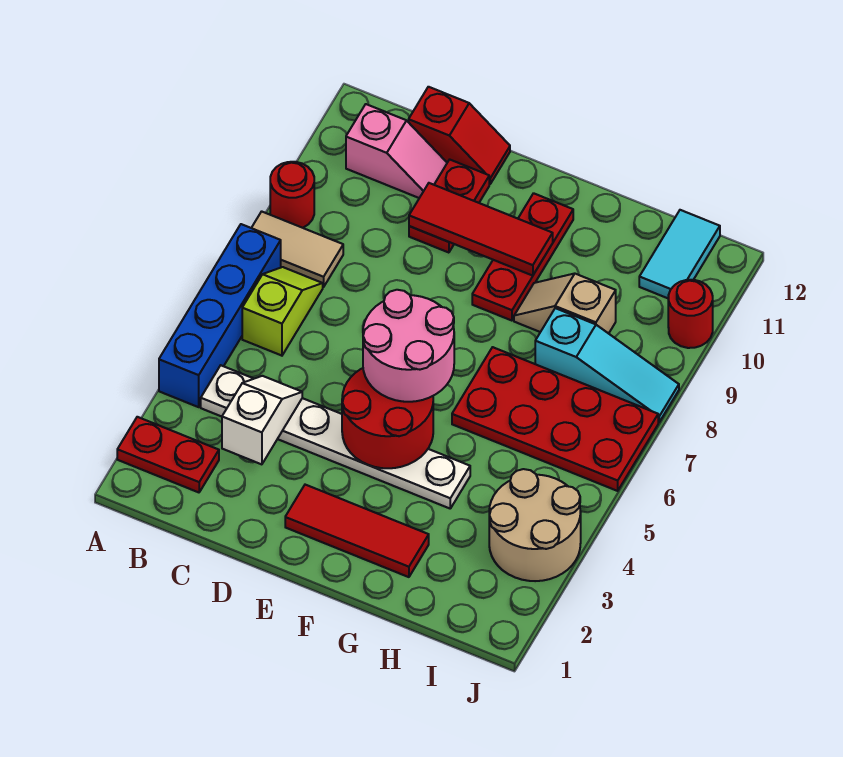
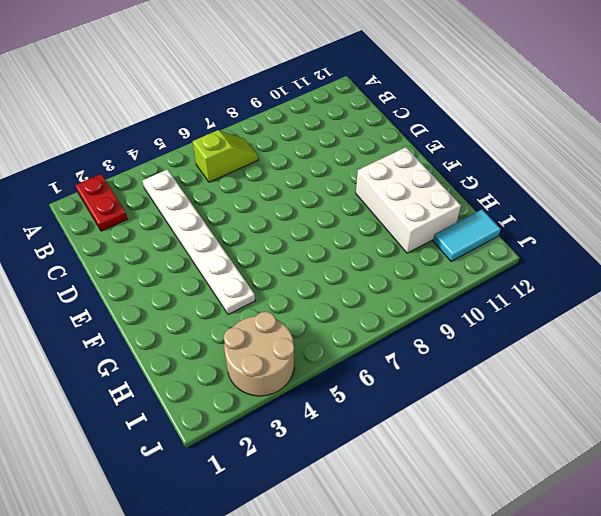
white 2x3 brick [356,147,461,253] -> red 1x3 plate [472,193,573,321]
none -> blue 1x4 brick [159,224,281,407]
none -> tan 1x2 tile [252,211,343,287]
none -> red 1x1 round brick [270,162,314,228]

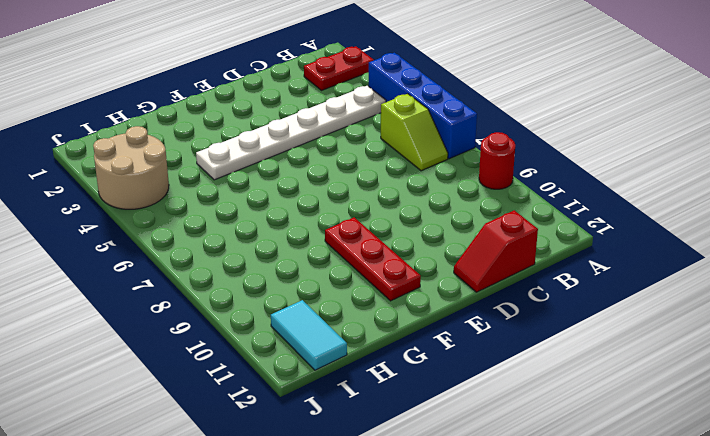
none -> tan 1x2 tile [252,211,343,287]
none -> pink 1x2 slope [346,104,447,198]
none -> red 1x2 plate [409,160,489,253]

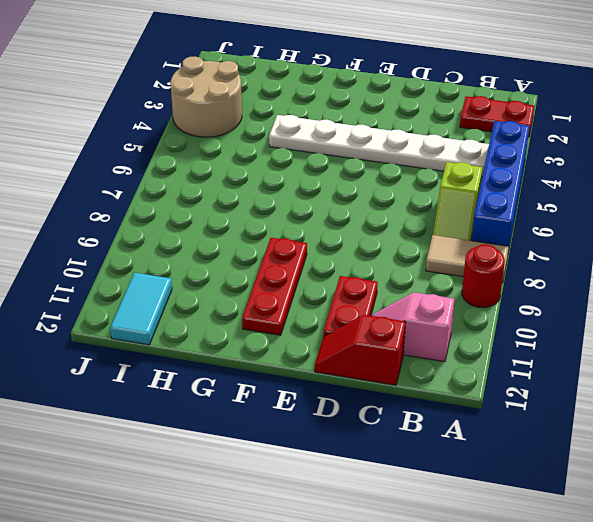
none -> red 1x3 tile [285,485,429,577]
none -> red 2x4 plate [452,347,658,491]
none -> tan 1x2 slope [514,274,616,334]

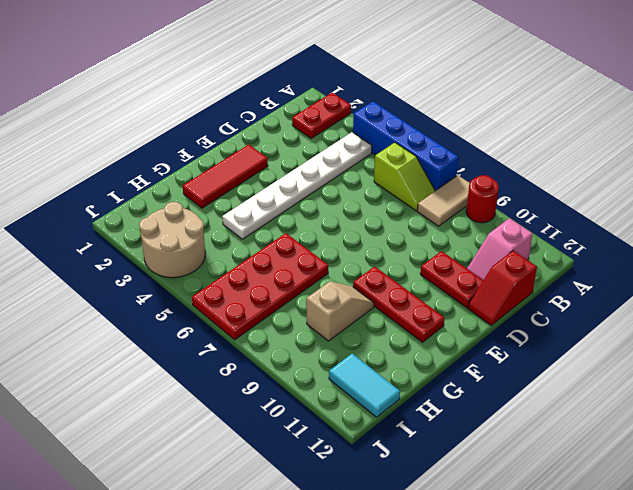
none -> cyan 1x3 slope [535,308,679,422]
none -> red 1x1 round brick [668,280,713,348]
none -> white 1x2 slope [222,376,302,464]

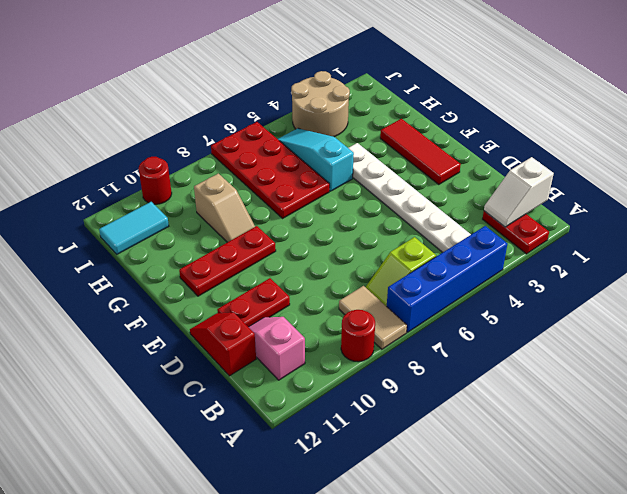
white 1x2 slope [484,157,554,227] -> white 1x2 slope moved to [222,376,302,464]
cyan 1x3 slope [278,128,354,191] -> cyan 1x3 slope moved to [535,308,679,422]
none -> red 1x3 tile [409,183,553,276]
none -> red 2x2 round brick [342,368,433,468]
none -> pink 2x2 round brick [363,290,454,402]

